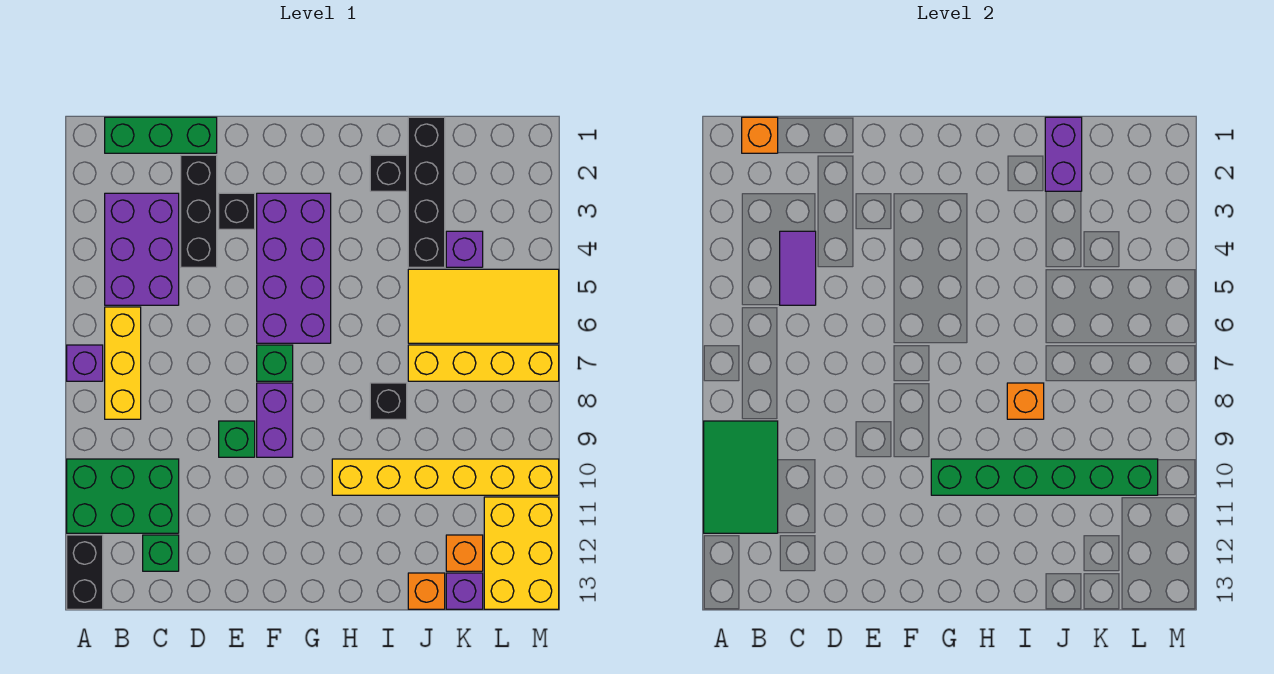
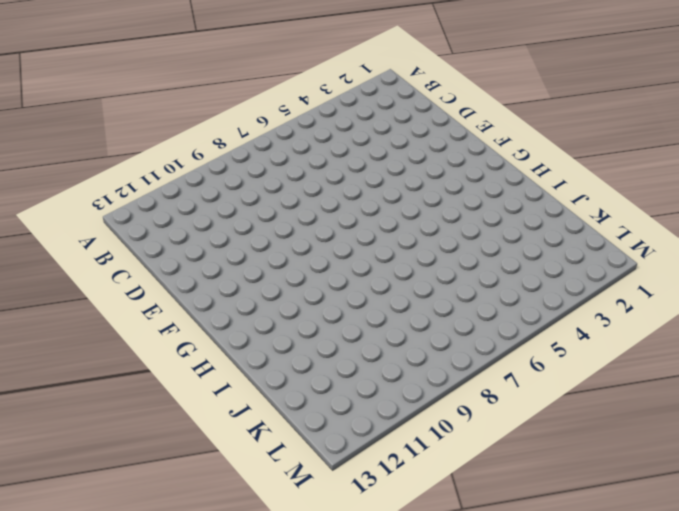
none -> purple 1x1 brick [67,345,103,381]
none -> green 2x3 brick [67,459,179,533]
none -> black 1x2 brick [67,535,103,609]
none -> green 1x3 brick [105,117,217,153]

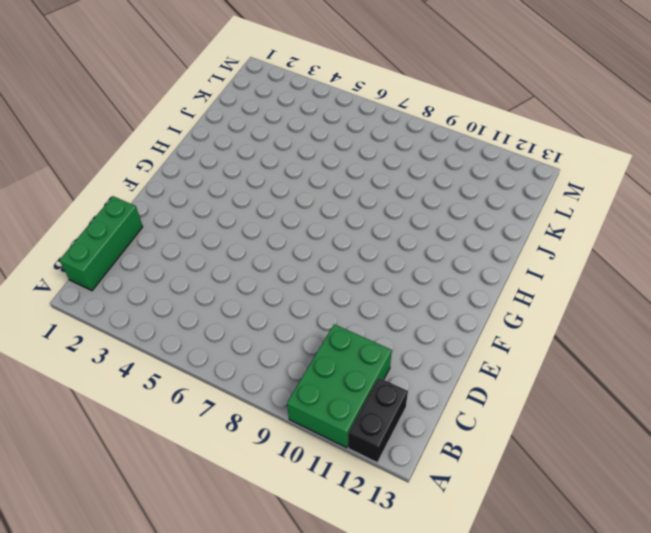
black 1x2 brick [348,378,408,463] -> black 1x2 brick turned to [67,535,103,609]
none -> purple 1x1 brick [67,345,103,381]
none -> purple 2x3 brick [105,193,179,305]
none -> yellow 1x3 brick [105,307,141,419]
none -> green 1x1 brick [143,535,179,571]

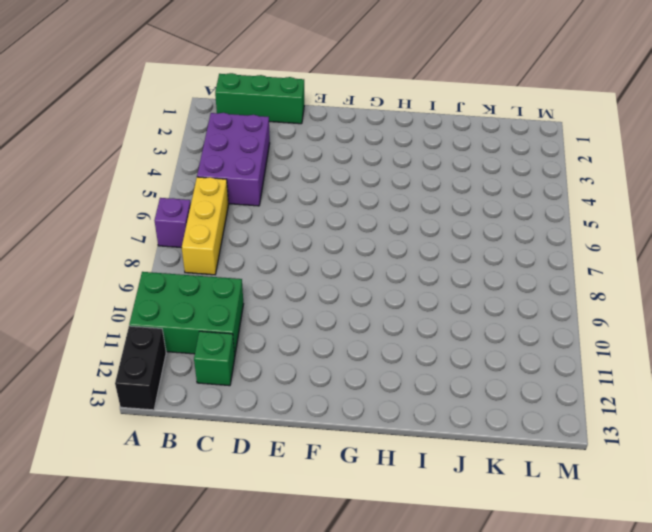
none -> black 1x3 brick [181,155,217,267]
none -> black 1x1 brick [219,193,255,229]
none -> green 1x1 brick [219,421,255,457]
none -> purple 2x4 brick [257,193,331,343]

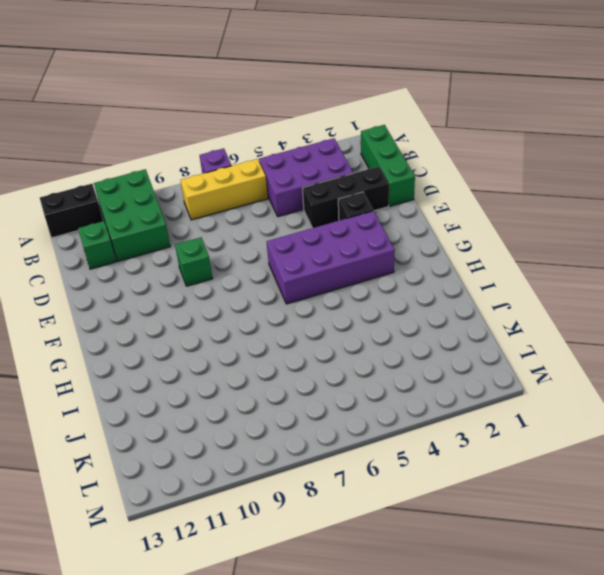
none -> green 1x1 brick [257,345,293,381]
none -> purple 1x2 brick [257,383,293,457]
none -> yellow 1x6 brick [332,459,559,495]
none -> black 1x1 brick [370,155,407,191]

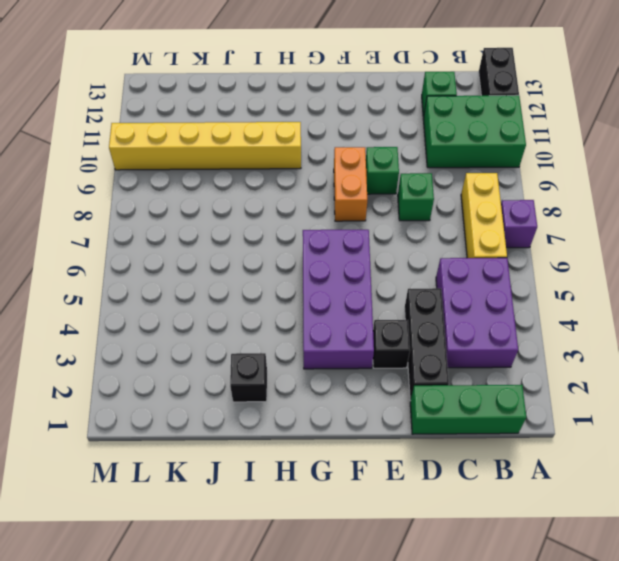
green 1x1 brick [398,173,434,221] -> green 1x1 brick moved to [257,345,293,381]
orange 1x2 brick [334,147,367,221] -> purple 1x2 brick [257,383,293,457]
none -> black 1x1 brick [370,383,407,419]
none -> black 1x4 brick [408,117,445,267]
none -> yellow 2x4 tile [408,269,559,343]
none -> yellow 1x4 brick [408,345,559,381]

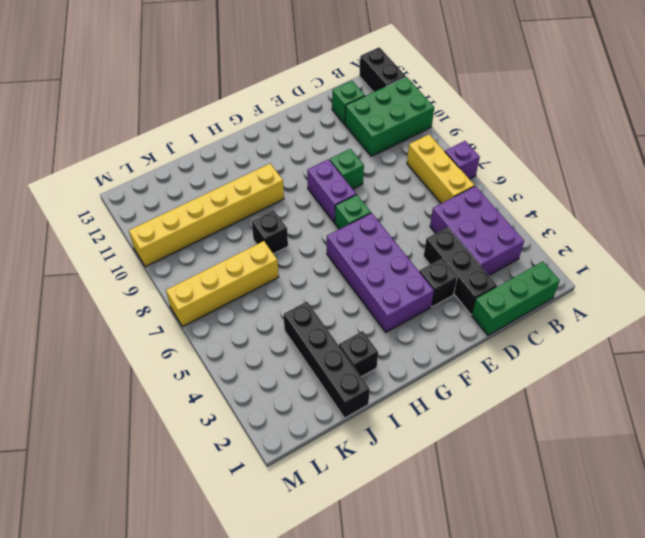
none -> yellow 2x4 tile [408,269,559,343]
none -> orange 1x1 brick [408,573,445,609]
none -> purple 1x1 brick [446,231,483,267]
none -> orange 1x1 brick [446,535,483,571]

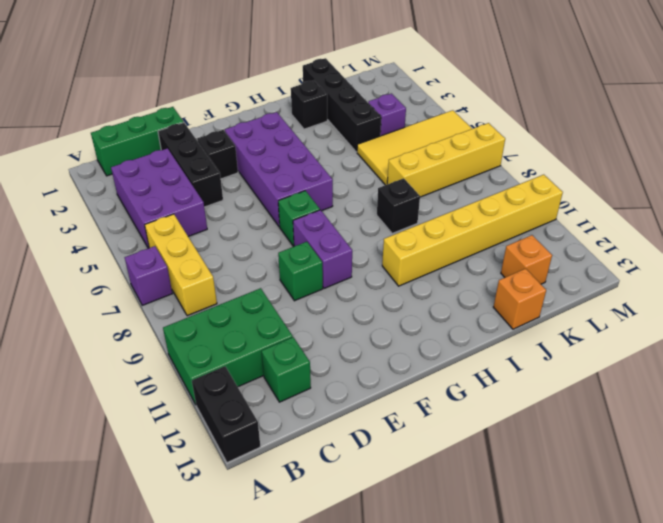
none -> purple 1x1 brick [446,573,483,609]
none -> yellow 2x3 brick [484,497,559,609]
none -> green 2x3 tile [704,421,778,533]
none -> orange 1x1 brick [742,117,778,153]

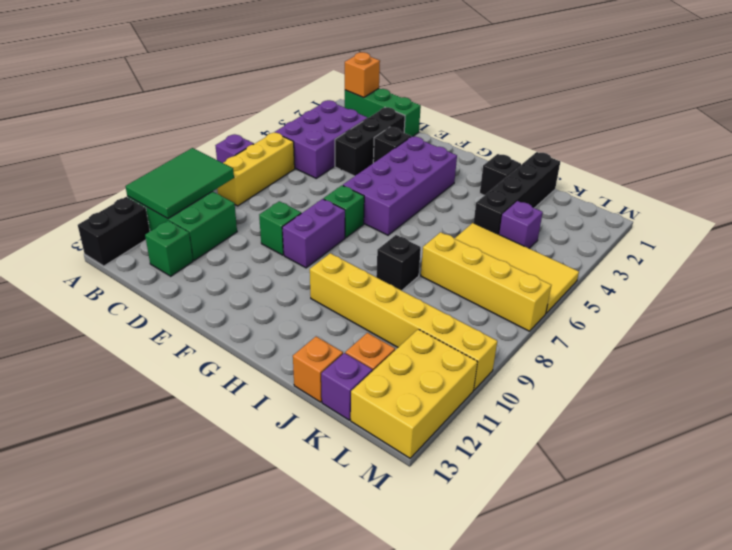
none -> purple 1x2 tile [780,231,816,305]
none -> green 1x6 brick [931,459,1158,495]
none -> orange 1x1 brick [1007,383,1044,419]
none -> purple 1x2 brick [1045,117,1082,191]

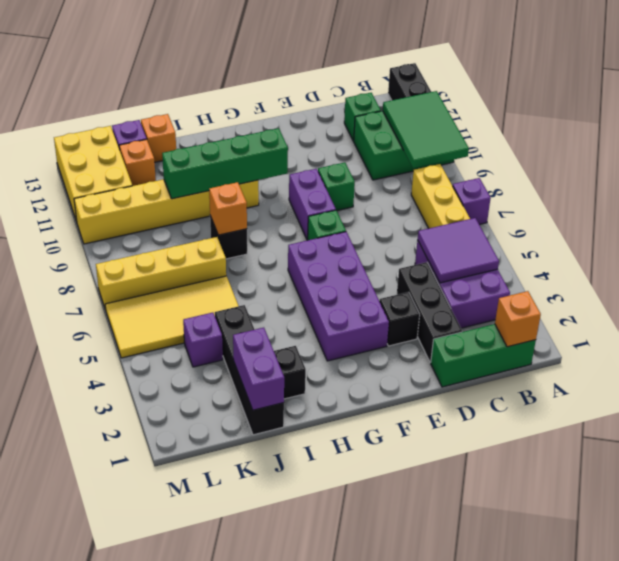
purple 2x2 tile [418,218,499,283] -> purple 1x2 tile [780,231,816,305]
green 1x4 brick [162,128,288,199] -> green 1x6 brick [931,459,1158,495]

